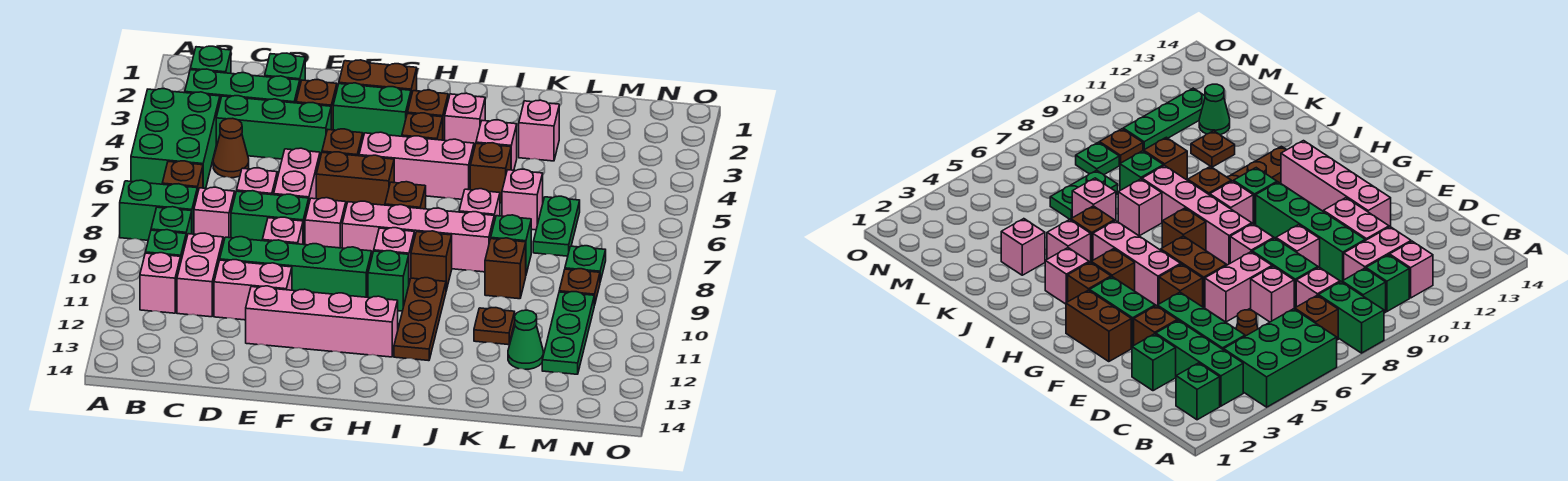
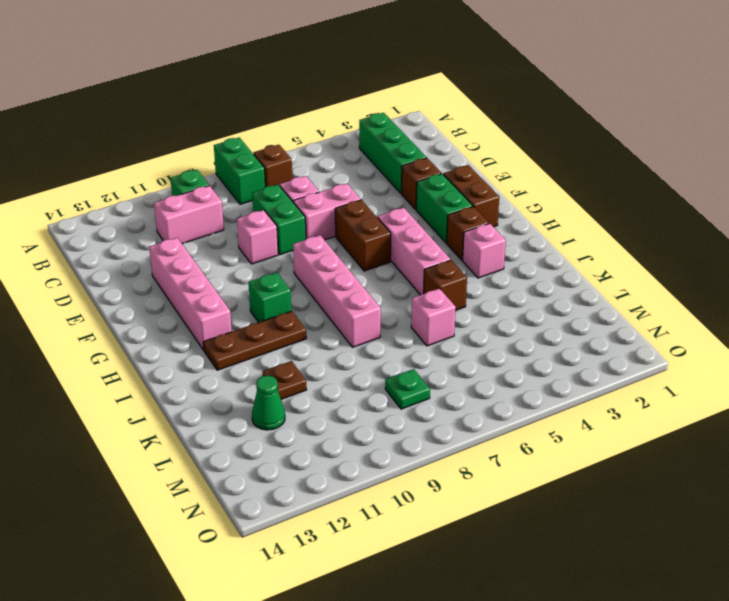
none -> green 2x3 brick [131,89,220,188]
none -> green 1x1 brick [190,46,231,73]
none -> green 1x1 brick [151,207,192,239]
none -> pink 1x1 brick [140,253,181,313]

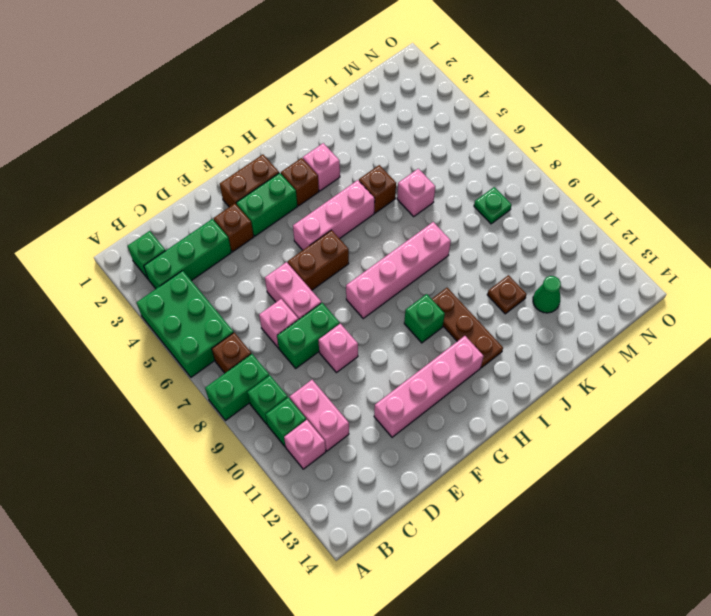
none -> green 1x3 brick [216,96,331,159]
none -> brown 1x1 cone [213,118,249,178]
none -> pink 1x1 brick [194,187,235,243]
none -> green 1x1 brick [265,53,305,84]

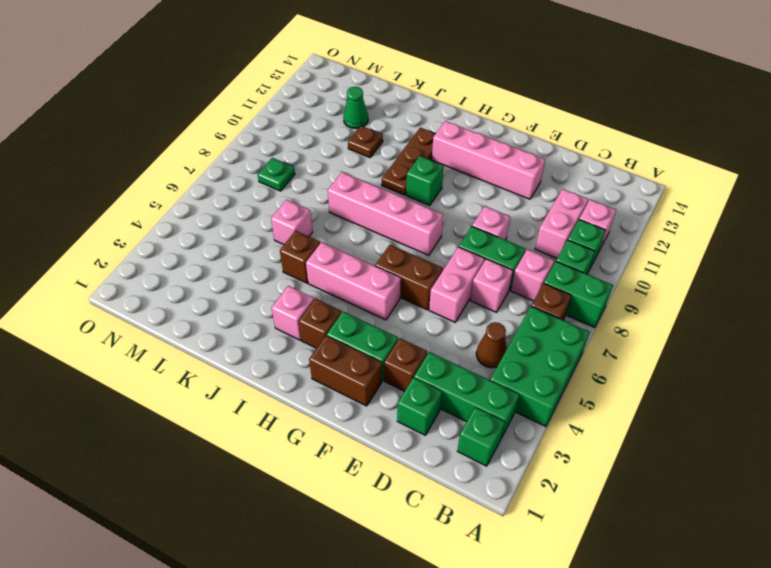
none -> green 1x3 brick [216,96,331,159]
none -> green 1x4 brick [220,237,372,297]
none -> pink 1x2 brick [214,260,292,320]
none -> brown 1x1 brick [322,129,363,156]

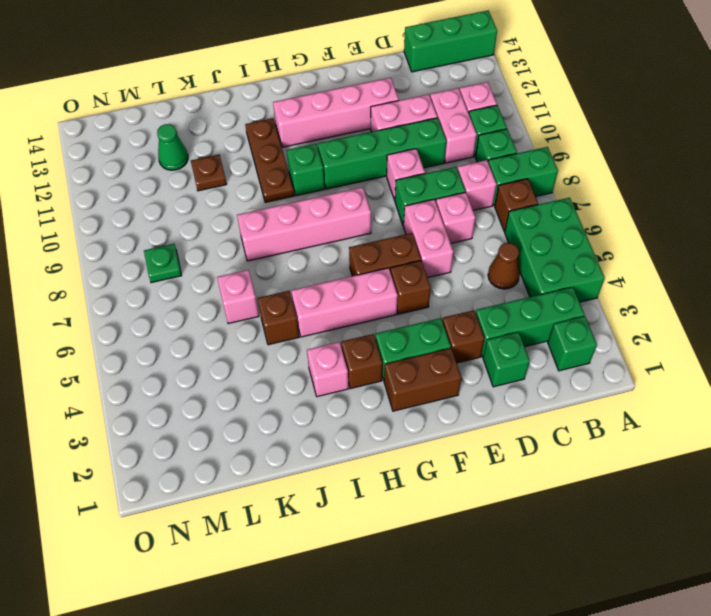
green 1x3 brick [404,11,497,72] -> green 1x3 brick moved to [216,96,331,159]
none -> pink 1x1 brick [305,198,346,248]
none -> brown 1x1 brick [402,113,443,140]
none -> brown 1x1 brick [385,182,426,209]
none -> pink 1x1 brick [374,228,414,283]

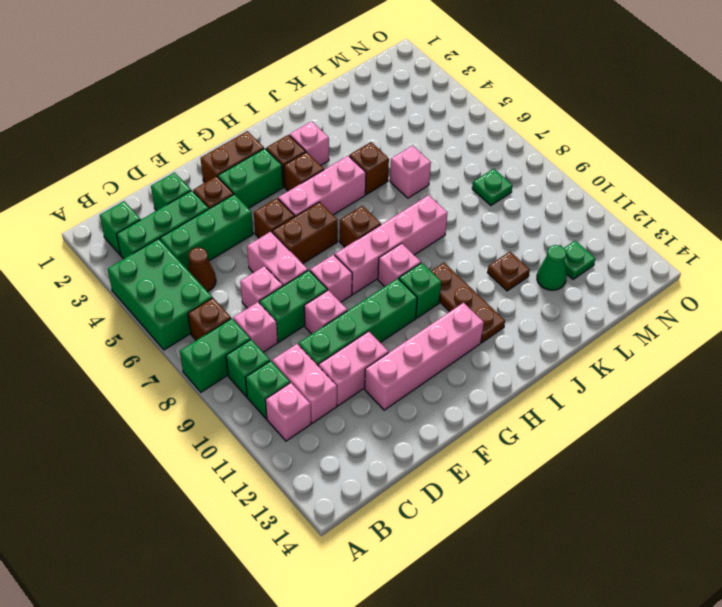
green 1x1 plate [564,241,595,279] -> green 1x3 plate [542,292,594,374]
none -> brown 1x1 brick [411,231,452,290]
none -> pink 1x1 brick [476,120,517,170]
none -> pink 1x1 brick [459,189,500,222]
none -> pink 1x1 brick [519,100,559,161]

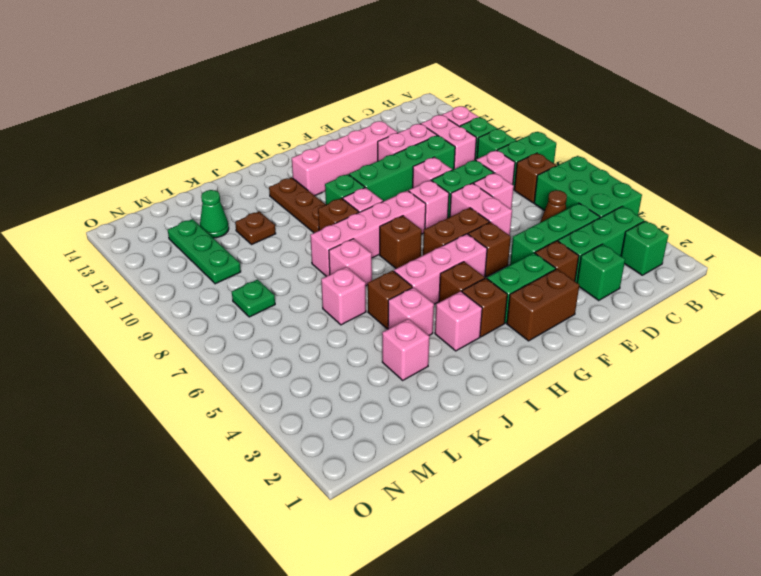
none -> green 1x1 brick [491,215,531,274]
none -> brown 1x1 brick [485,238,526,299]
none -> green 1x2 plate [533,196,580,256]
none -> brown 1x1 plate [559,269,600,305]

